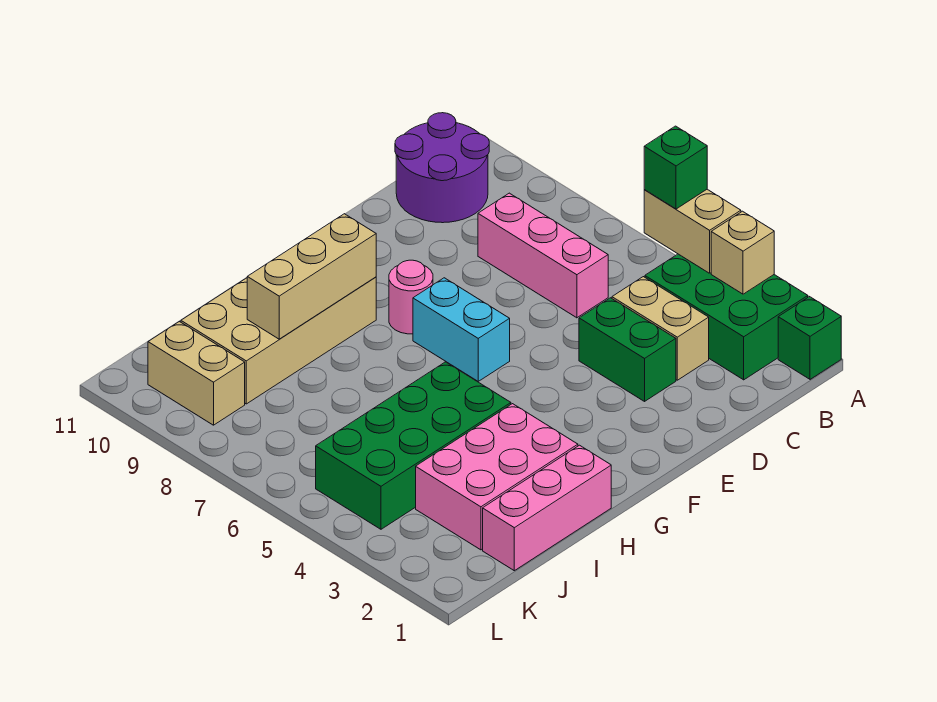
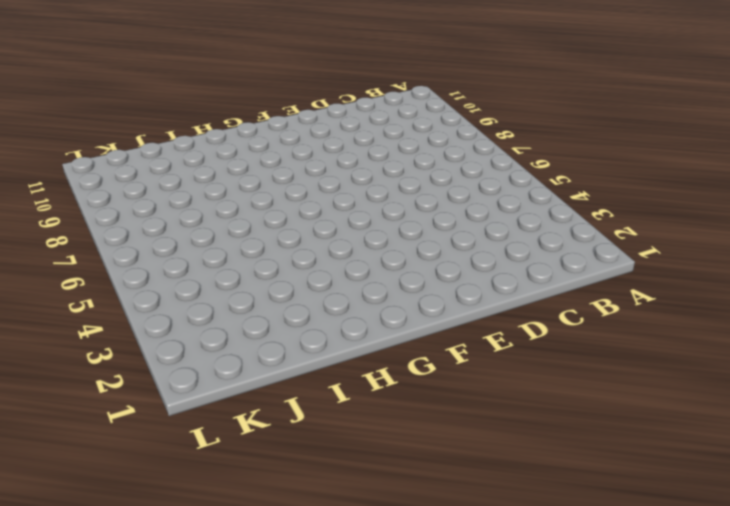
none -> green 1x1 brick [778,297,841,379]
none -> green 2x3 brick [645,254,808,380]
none -> purple 2x2 round brick [395,113,489,223]

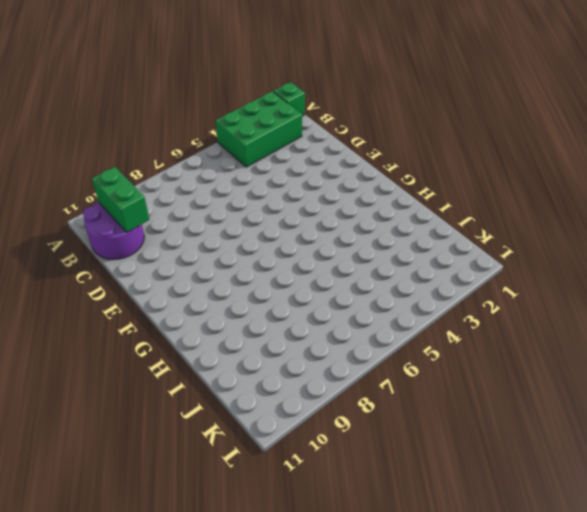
green 1x2 brick [92,167,149,232] -> green 1x2 brick turned to [579,298,676,401]
none -> tan 1x2 brick [612,277,709,380]
none -> pink 1x3 brick [478,193,608,318]
none -> cyan 1x2 brick [413,278,510,381]

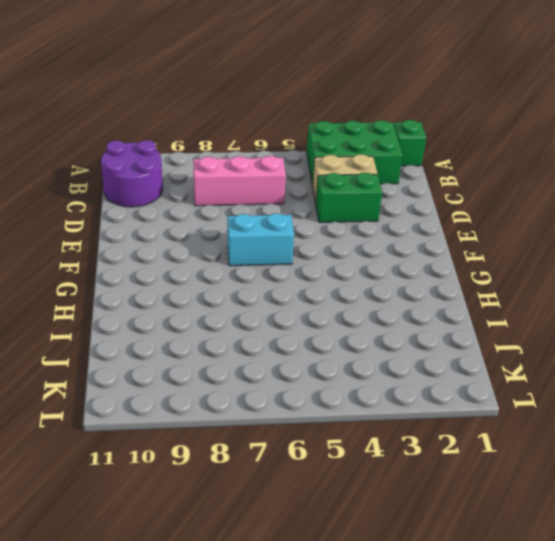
none -> pink 1x1 round brick [389,260,433,334]
none -> tan 2x4 brick [181,277,376,404]
none -> pink 1x3 brick [483,445,611,571]

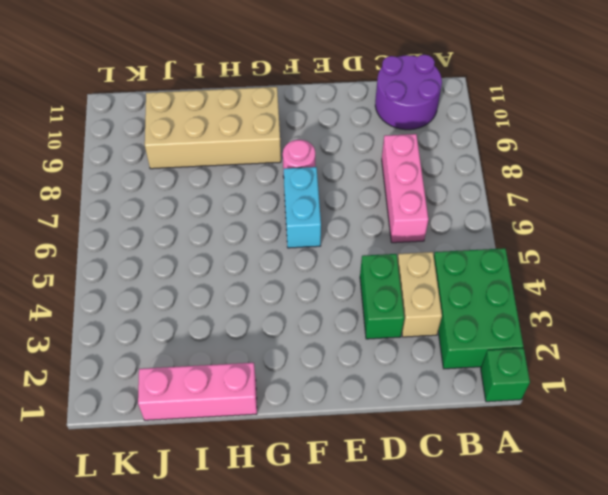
none -> pink 2x3 brick [416,404,578,550]
none -> green 2x4 brick [316,362,511,529]
none -> tan 1x2 brick [148,322,245,425]

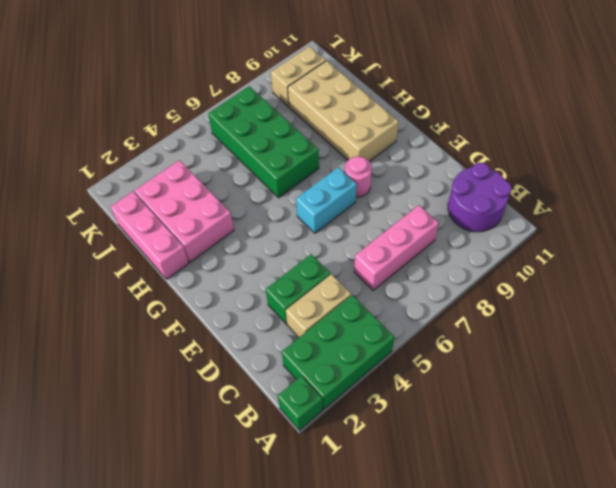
green 2x4 brick [208,86,319,198] -> green 2x4 brick moved to [316,362,511,529]
none -> tan 1x1 brick [711,211,774,294]
none -> tan 1x2 brick [644,189,741,273]
none -> tan 1x3 brick [247,214,376,339]

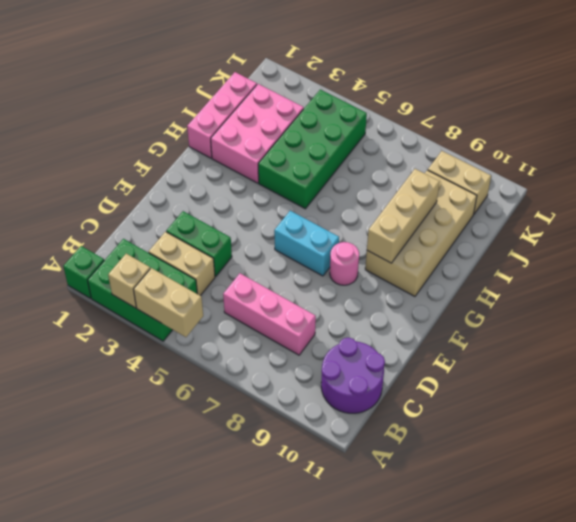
none -> green 1x1 brick [644,126,707,209]

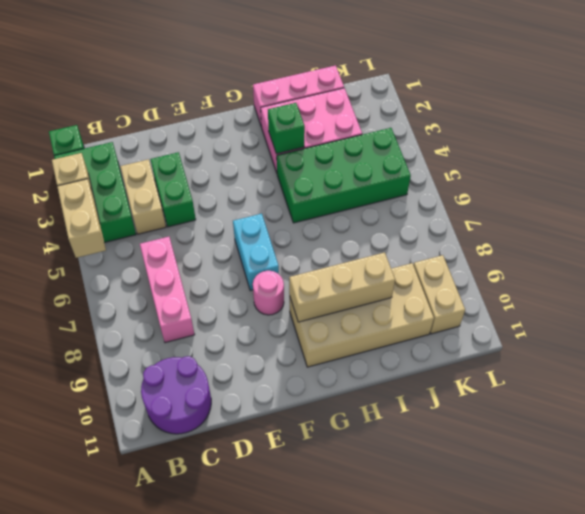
green 1x1 brick [268,103,305,154] -> green 1x1 brick moved to [644,126,707,209]

